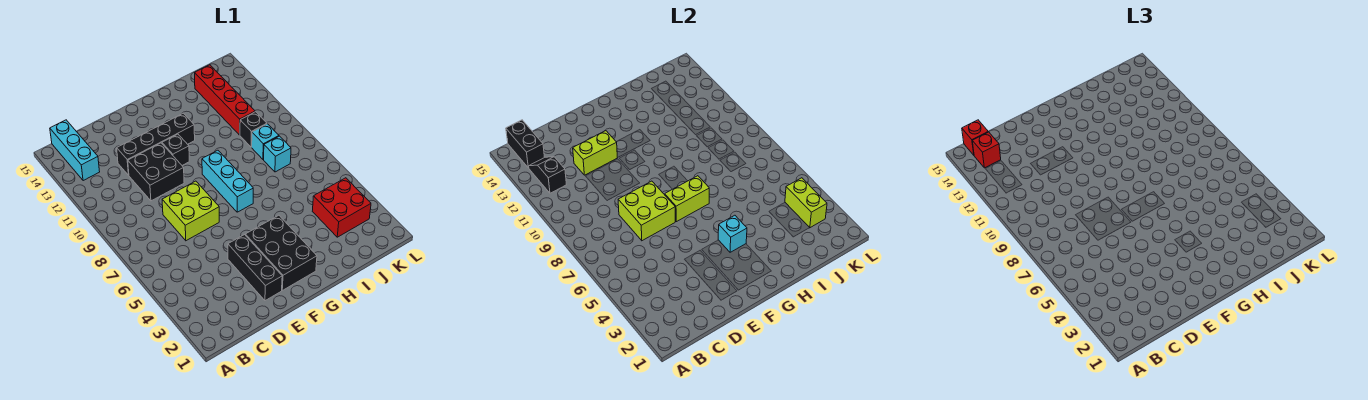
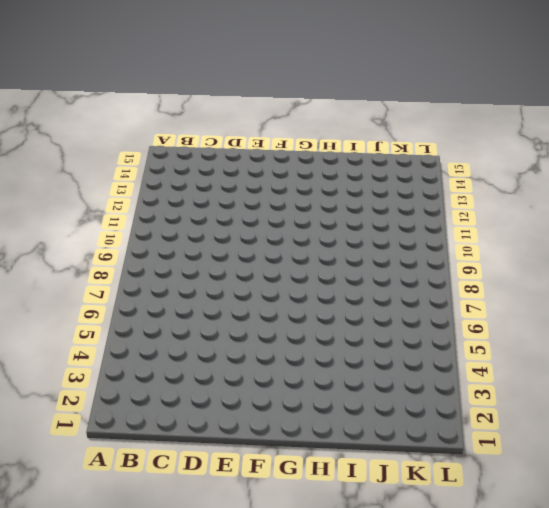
none -> cyan 1x3 brick [50,120,100,181]
none -> lime 2x2 brick [162,181,219,241]
none -> black 2x2 brick [128,143,184,201]

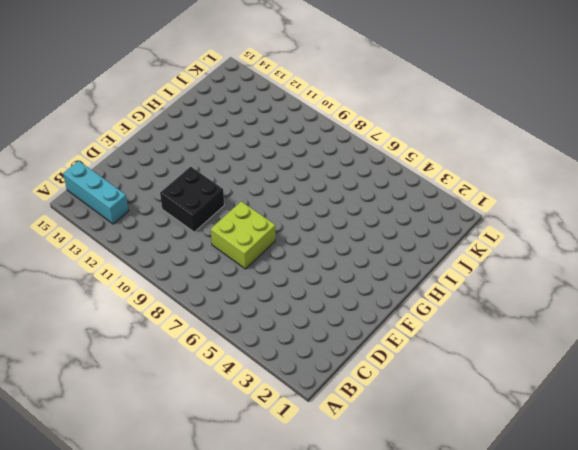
none -> black 1x4 brick [117,113,195,175]
none -> black 1x3 brick [228,235,282,301]
none -> black 2x3 brick [245,215,317,290]

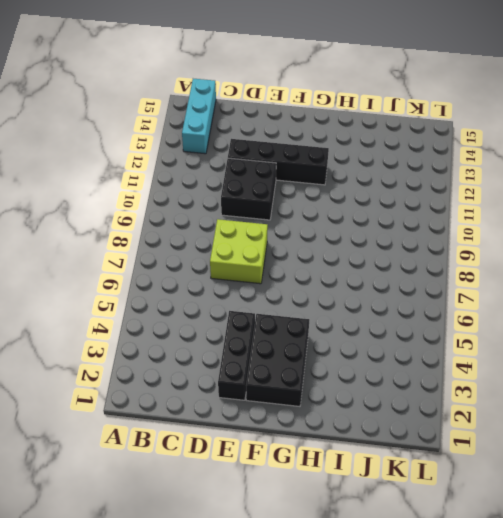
none -> black 1x1 brick [162,134,189,165]
none -> cyan 1x3 brick [202,150,253,212]
none -> red 2x2 brick [312,178,371,237]

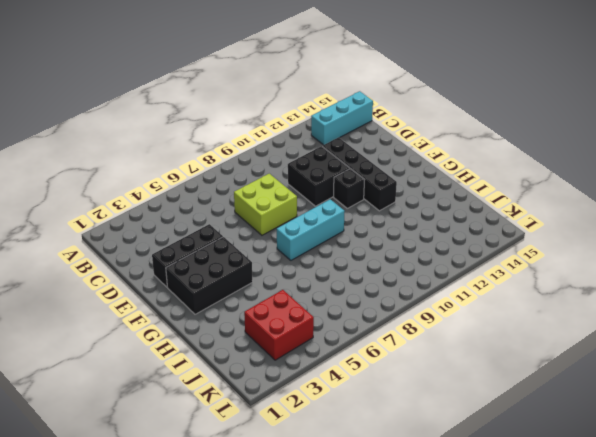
none -> cyan 1x1 brick [264,136,291,172]
none -> cyan 1x1 brick [252,124,279,159]
none -> black 1x1 brick [240,112,267,147]

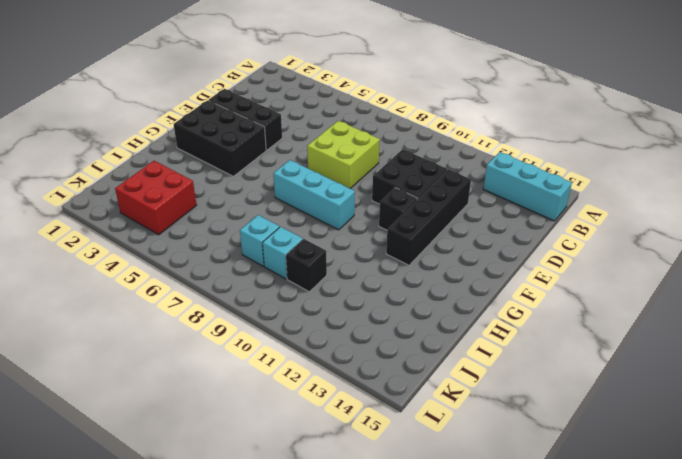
none -> red 1x4 brick [195,65,255,135]
none -> black 1x2 slope [529,157,566,193]
none -> black 1x2 brick [506,120,545,168]

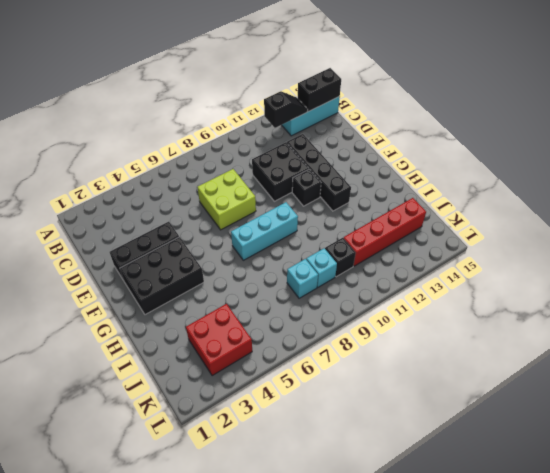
none -> lime 2x2 brick [618,181,675,241]
none -> lime 1x2 brick [573,131,617,175]
none -> lime 1x2 brick [665,176,709,222]

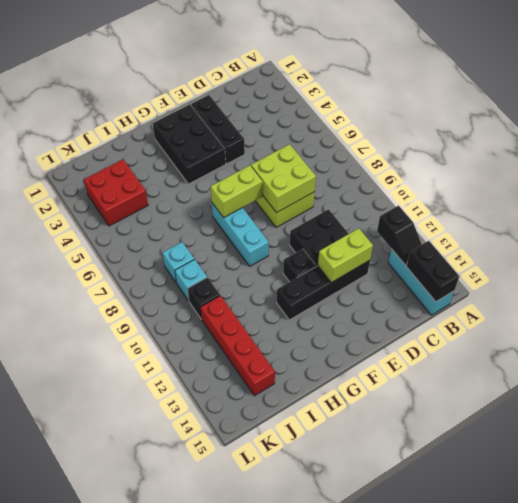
none -> cyan 1x1 brick [718,215,747,252]
none -> lime 1x2 brick [785,178,827,228]
none -> red 1x1 brick [972,132,1001,168]

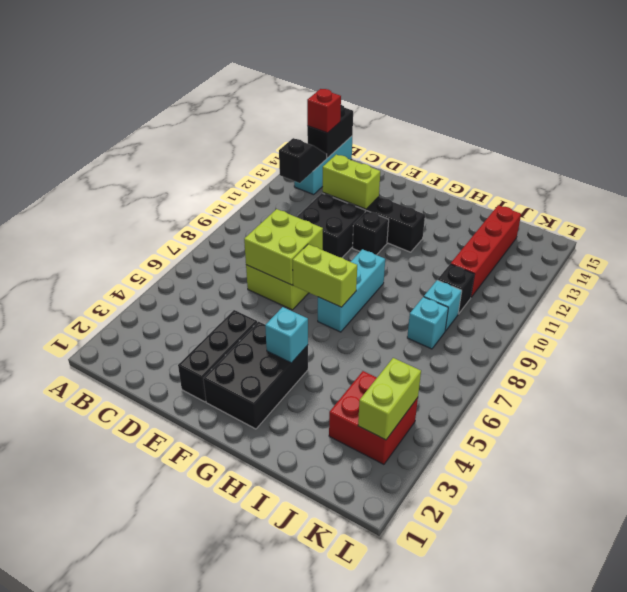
none -> red 1x1 brick [962,120,988,155]

